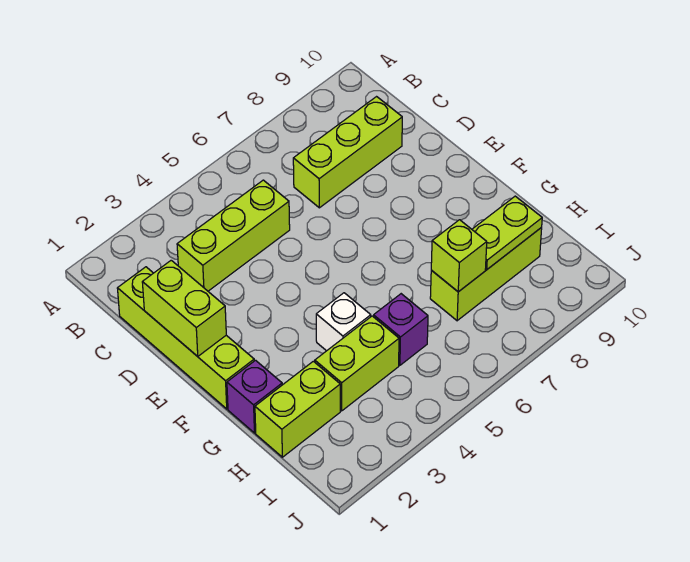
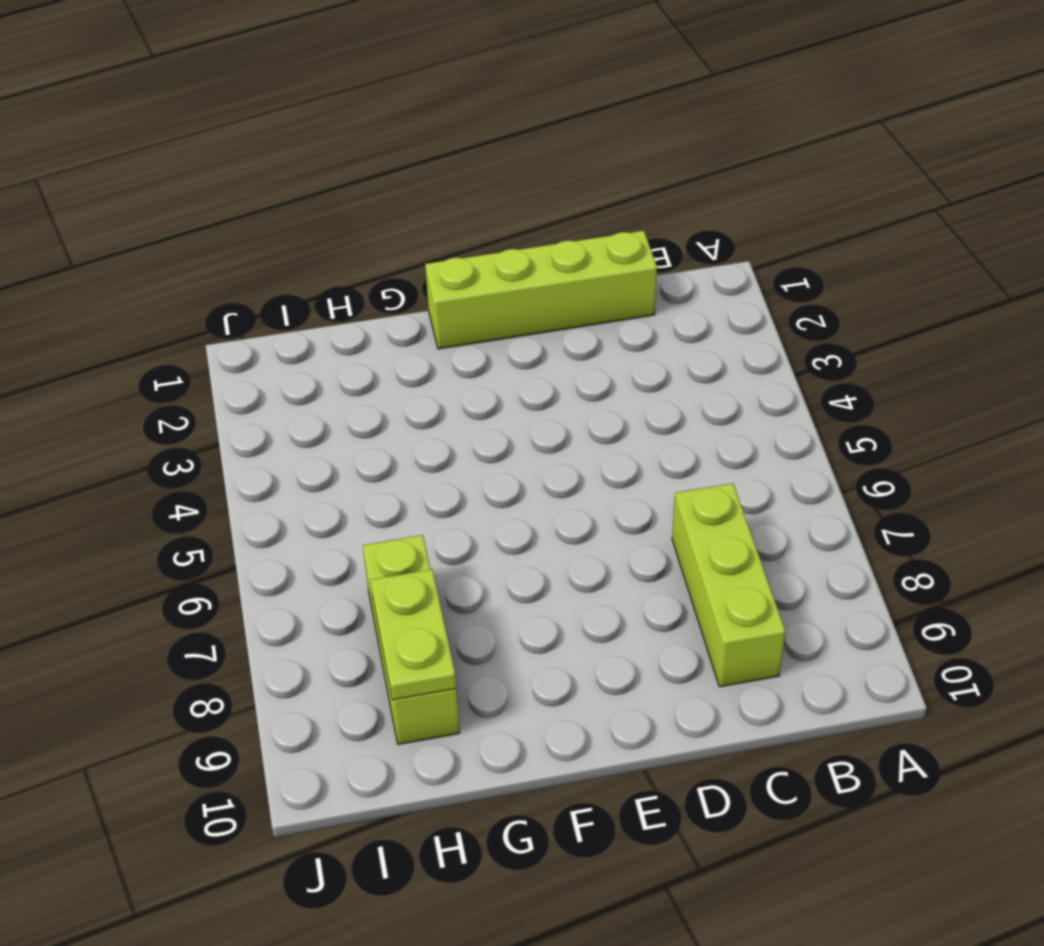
none -> lime 1x3 brick [177,180,290,291]
none -> purple 1x1 brick [227,360,282,433]
none -> white 1x1 brick [316,293,371,351]

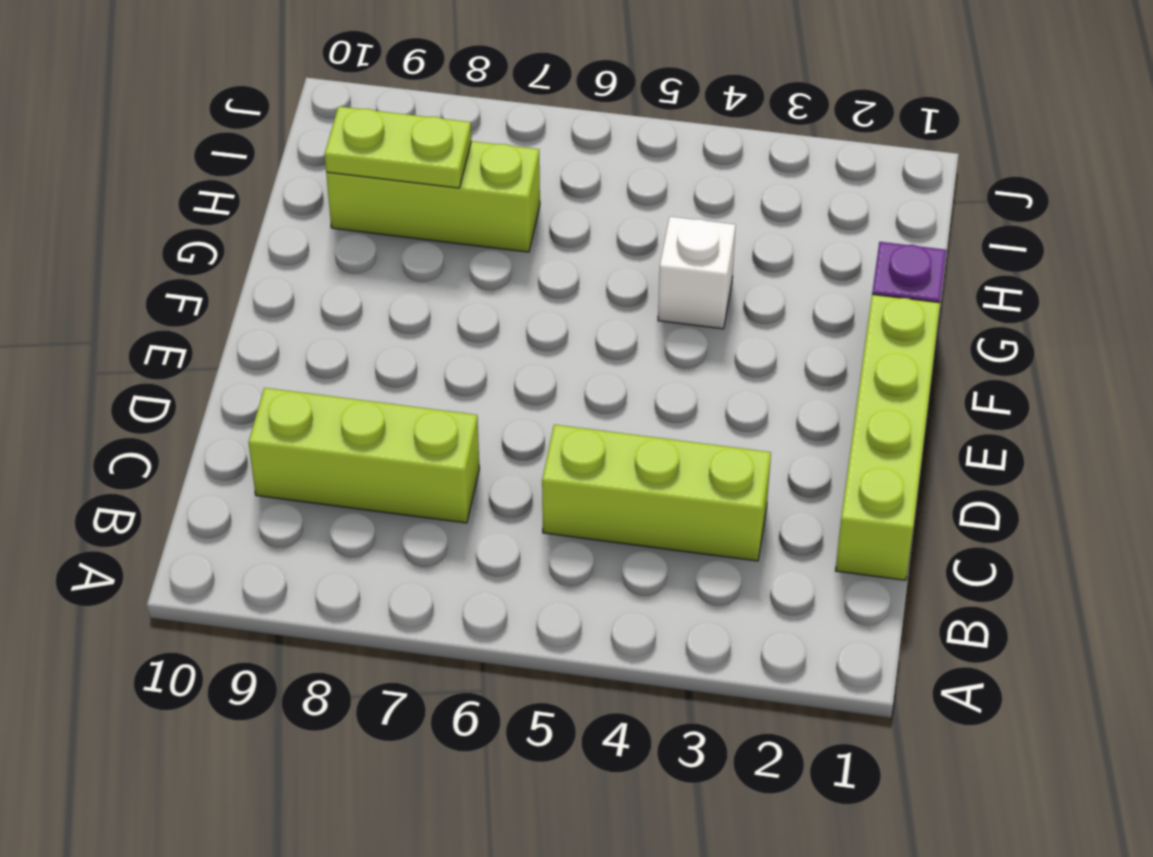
none -> lime 1x2 brick [255,361,340,457]
none -> lime 1x2 brick [315,316,399,411]
none -> purple 1x1 brick [374,294,428,365]

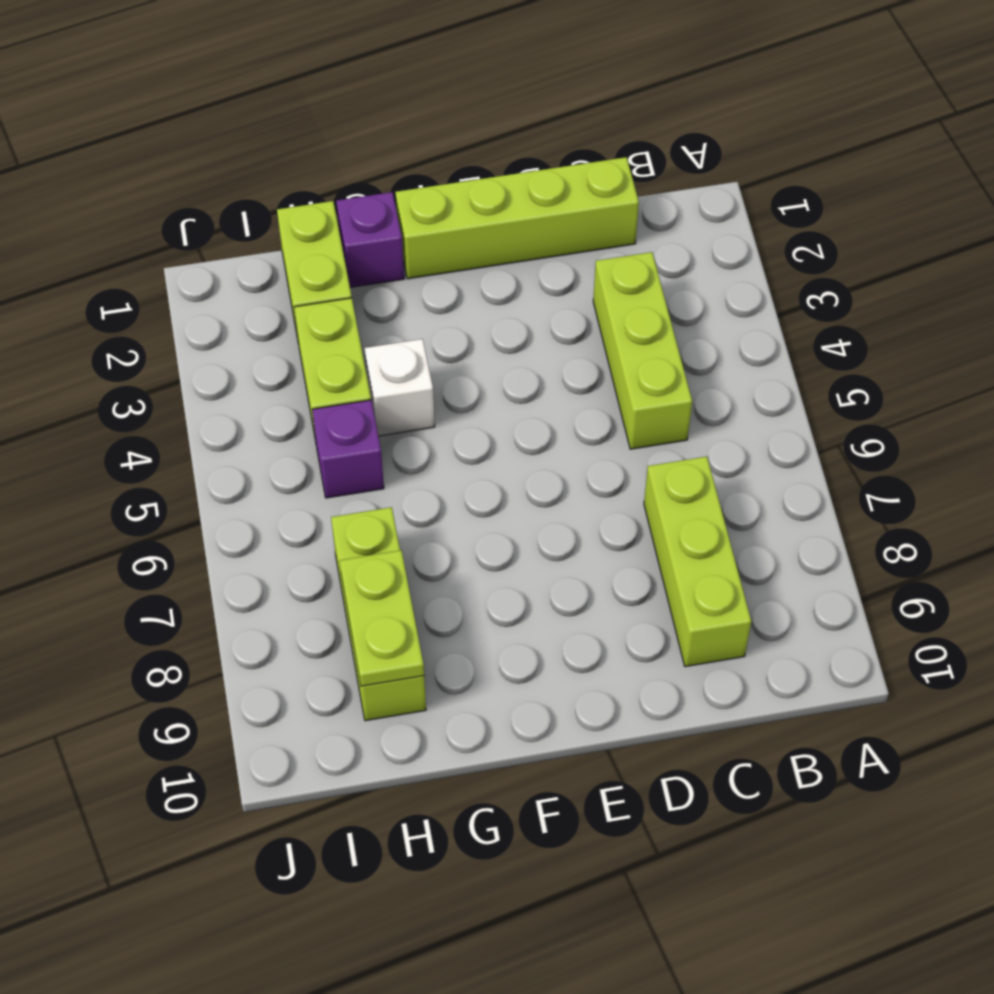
none -> lime 1x2 brick [142,260,226,356]
none -> lime 1x1 brick [431,220,487,292]

